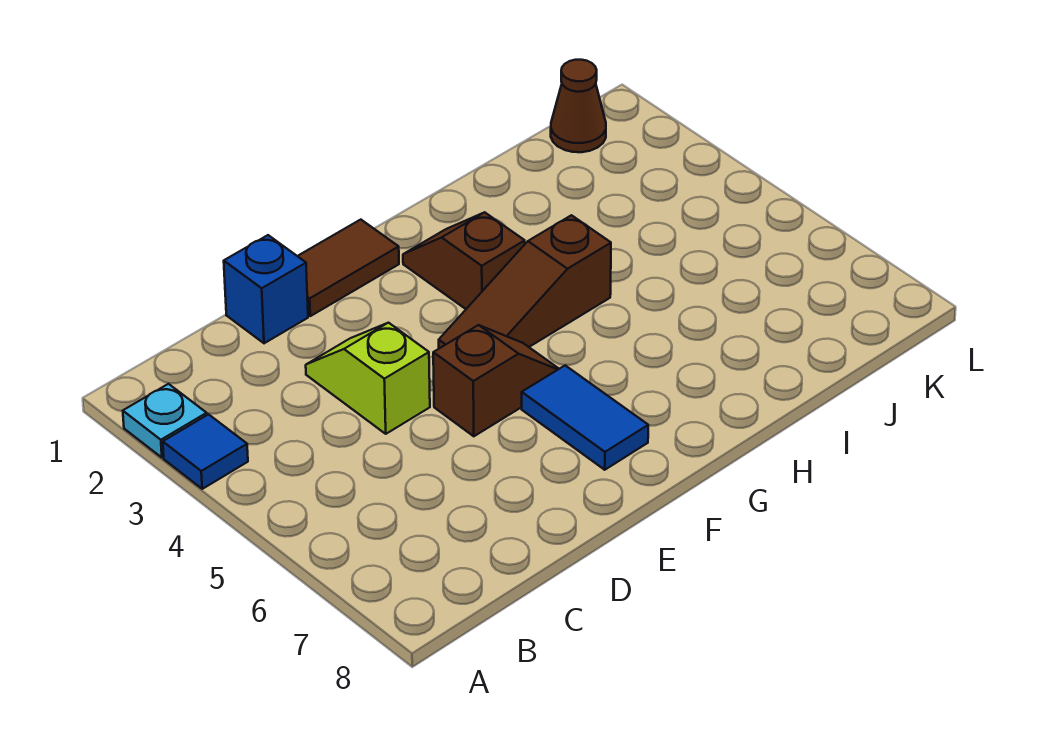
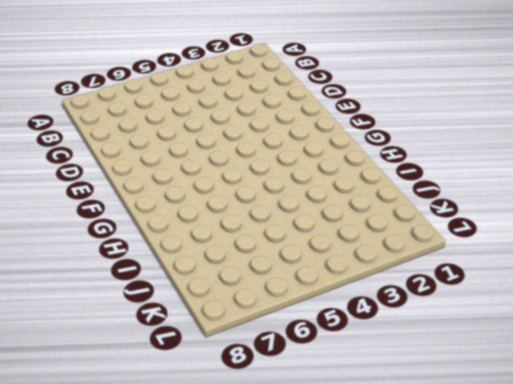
none -> cyan 1x1 plate [123,384,207,458]
none -> blue 1x1 tile [163,414,248,489]

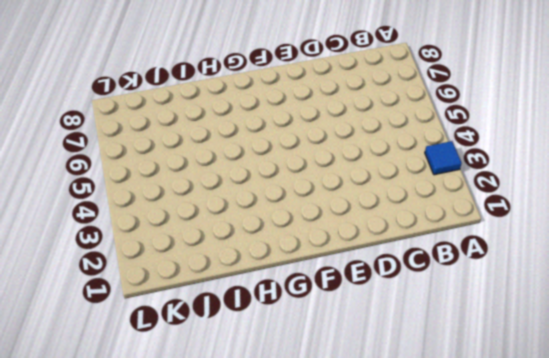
none -> cyan 1x1 plate [123,384,207,458]
none -> blue 1x1 brick [224,235,308,343]

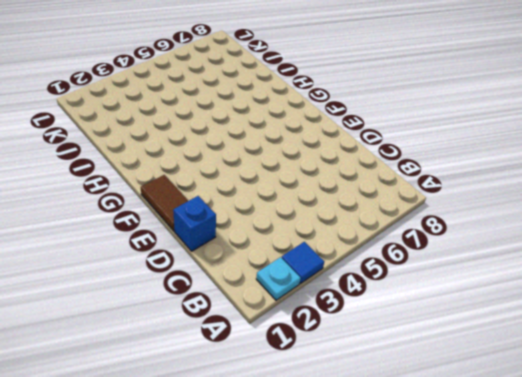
none -> lime 1x2 slope [306,323,430,434]
none -> brown 1x2 slope [433,325,559,436]

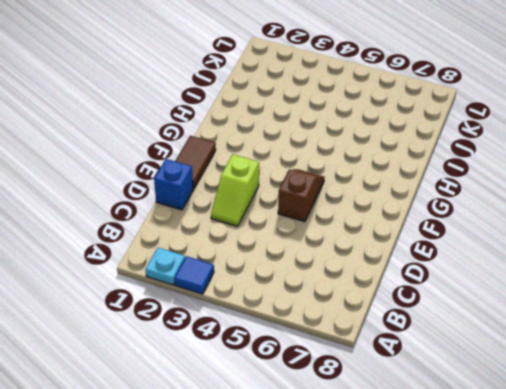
lime 1x2 slope [211,154,259,226] -> lime 1x2 slope turned to [306,323,430,434]
none -> brown 1x3 slope [439,215,611,348]
none -> blue 1x2 tile [522,366,648,470]

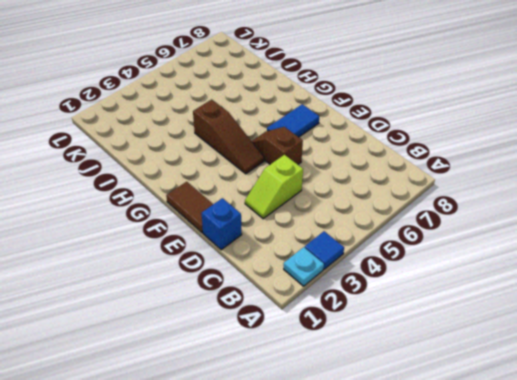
none -> brown 1x2 slope [403,212,525,309]
none -> brown 1x1 cone [551,60,606,152]

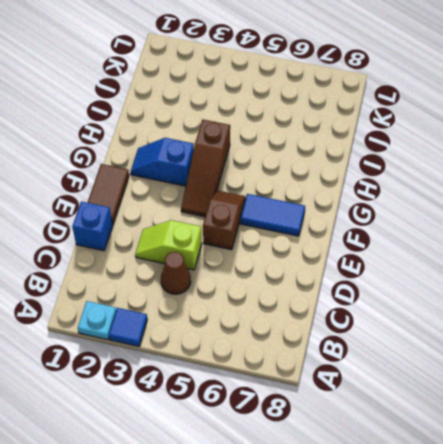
brown 1x1 cone [161,252,191,294] -> brown 1x1 cone moved to [551,60,606,152]
blue 1x2 slope [131,138,194,186] -> brown 1x2 slope [403,212,525,309]

